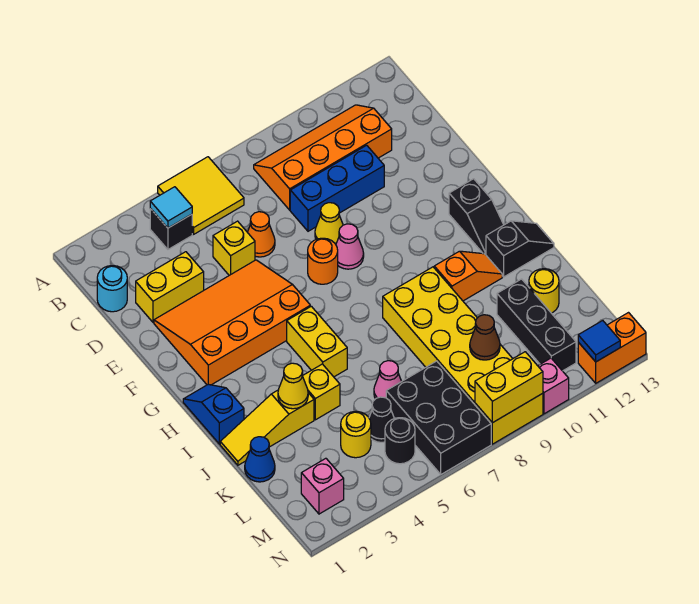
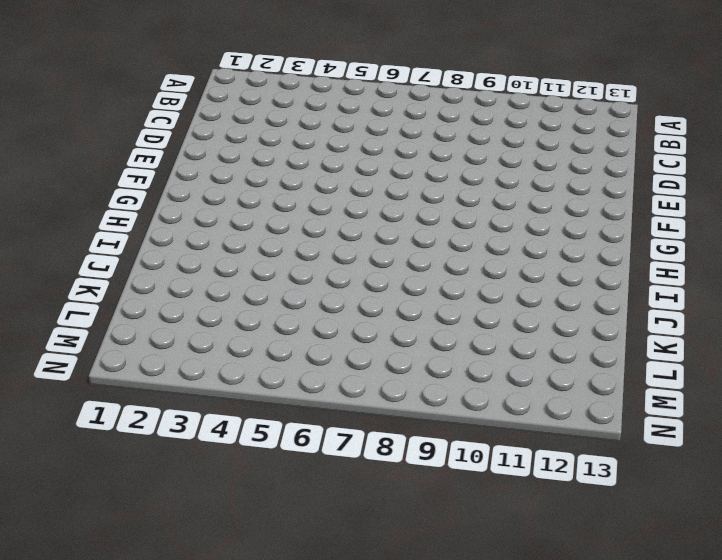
none -> yellow 2x2 tile [158,157,244,234]
none -> black 1x1 brick [150,208,192,249]
none -> orange 2x4 slope [254,105,392,210]
none -> cyan 1x1 round brick [97,266,127,312]

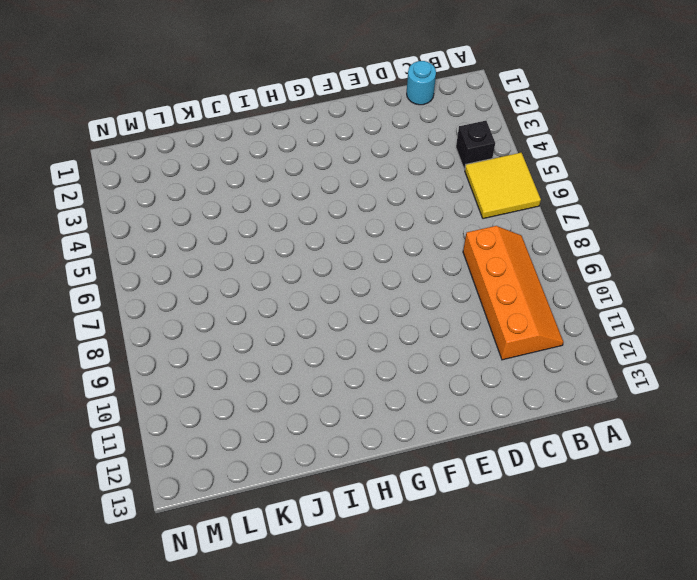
none -> yellow 1x2 brick [136,252,204,323]
none -> yellow 1x1 brick [213,221,255,275]
none -> orange 1x1 cone [247,212,275,257]
none -> blue 1x3 brick [290,145,384,231]

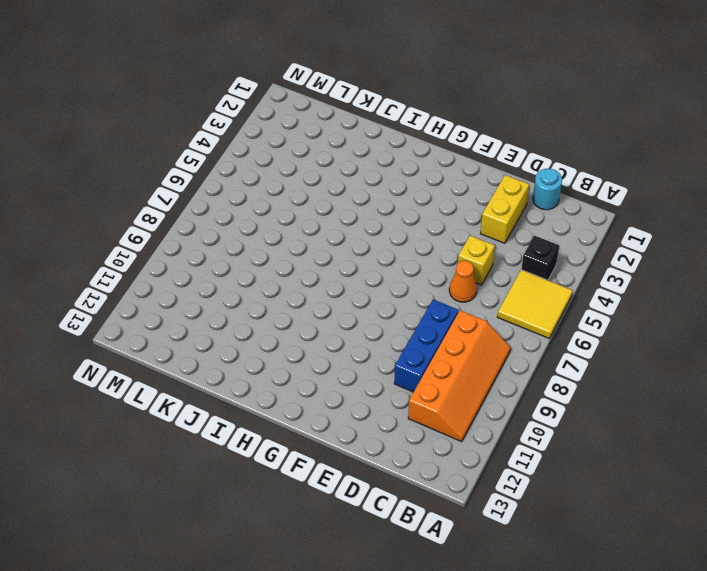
none -> orange 3x4 slope [154,260,310,385]
none -> yellow 1x1 cone [315,203,343,244]
none -> orange 1x1 round brick [308,238,338,284]
none -> pink 1x1 cone [336,224,364,269]

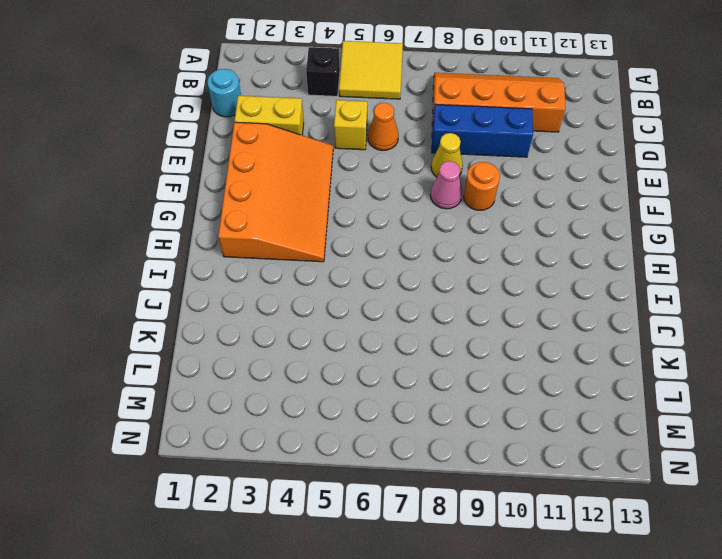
orange 3x4 slope [218,122,333,262] -> orange 3x4 slope turned to [154,260,310,385]
orange 1x1 round brick [464,162,500,210] -> orange 1x1 round brick moved to [308,238,338,284]
none -> black 1x2 slope [449,179,504,255]
none -> blue 1x2 slope [183,384,244,444]
none -> yellow 1x2 brick [287,306,347,377]
none -> yellow 2x6 brick [383,267,543,444]

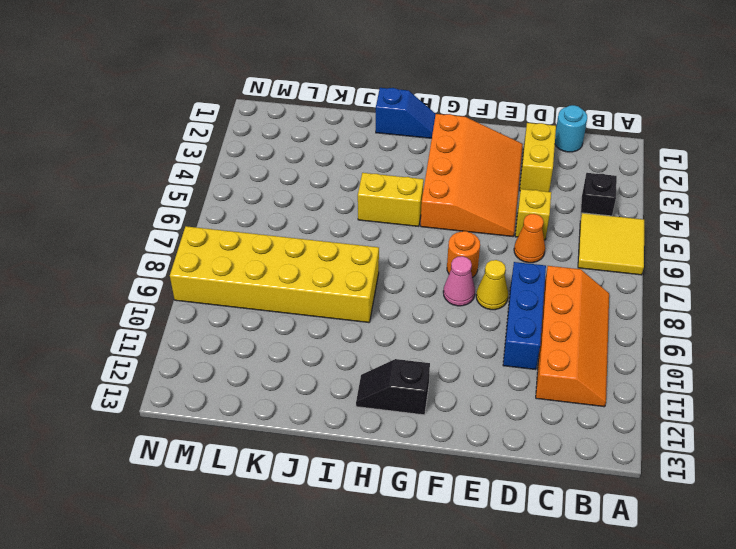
none -> orange 1x2 slope [434,251,502,301]
none -> black 1x2 slope [486,221,554,277]
none -> yellow 1x3 slope [220,390,314,465]
none -> yellow 1x1 brick [303,364,340,420]

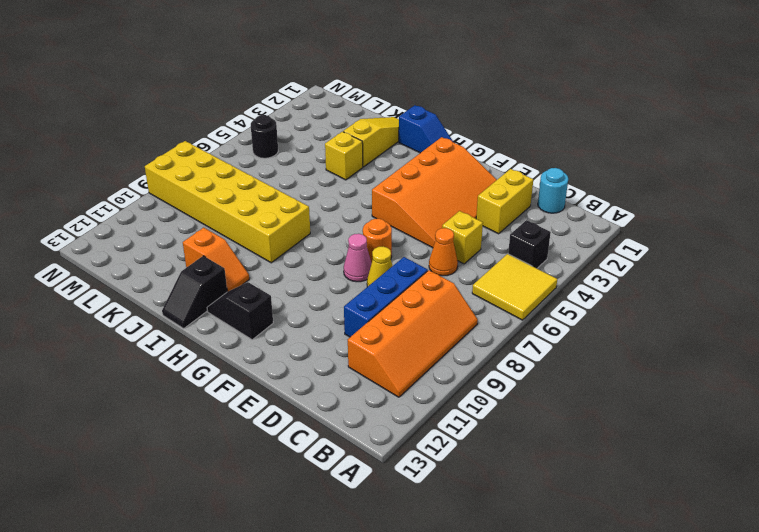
orange 1x2 slope [183,228,249,292] -> orange 1x2 slope turned to [434,251,502,301]
none -> yellow 1x2 brick [287,306,347,377]
none -> blue 1x1 cone [245,437,275,482]
none -> pink 1x1 cone [374,361,402,399]
none -> black 1x3 brick [497,279,576,371]

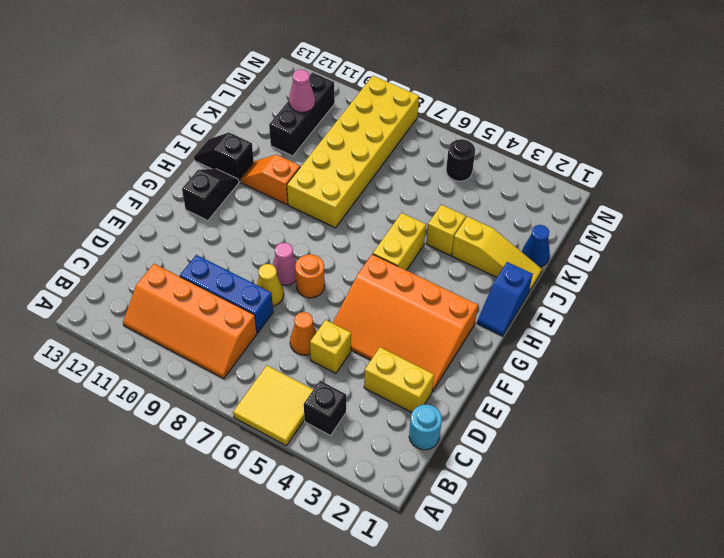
pink 1x1 cone [289,69,315,112] -> pink 1x1 cone moved to [374,361,402,399]
none -> yellow 1x1 round brick [529,269,559,313]
none -> yellow 1x1 round brick [341,411,371,458]
none -> black 1x1 cone [369,397,394,442]
none -> black 2x3 brick [386,361,491,474]

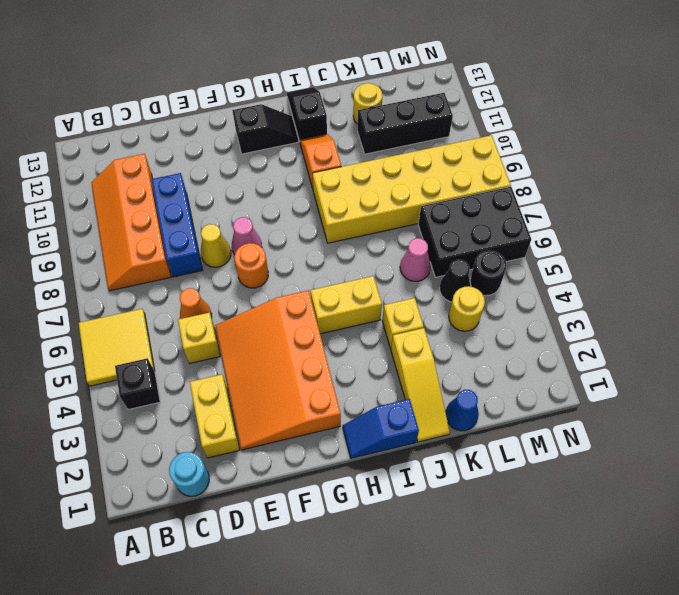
none -> pink 1x1 brick [301,458,344,514]
none -> pink 1x1 brick [538,358,569,414]
none -> orange 1x2 brick [578,313,646,383]
none -> cyan 1x1 tile [150,187,192,228]

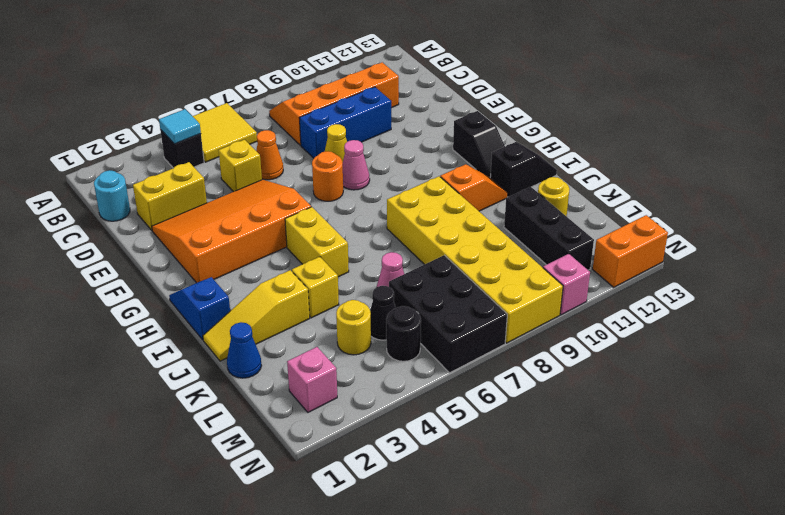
none -> yellow 1x1 cone [278,363,308,409]
none -> brown 1x1 cone [470,315,500,360]
none -> yellow 1x2 brick [475,352,543,423]
none -> blue 1x1 tile [578,321,620,362]

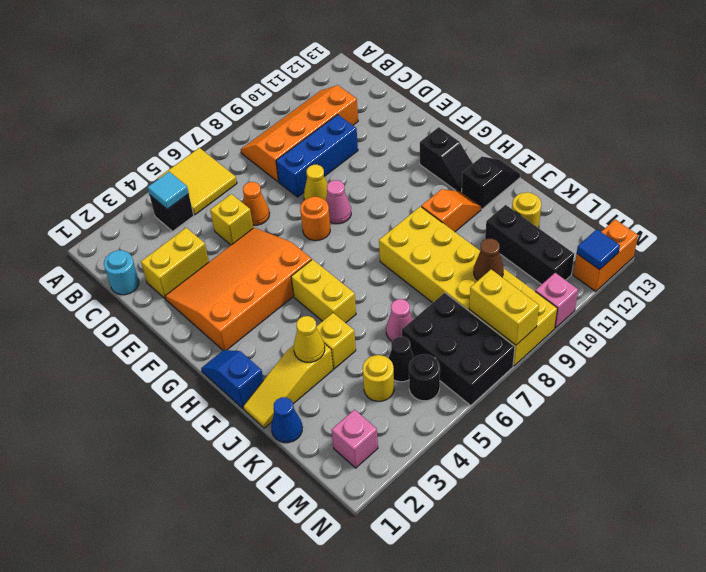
yellow 1x2 brick [469,269,539,345] -> yellow 1x2 brick turned to [475,352,543,423]

